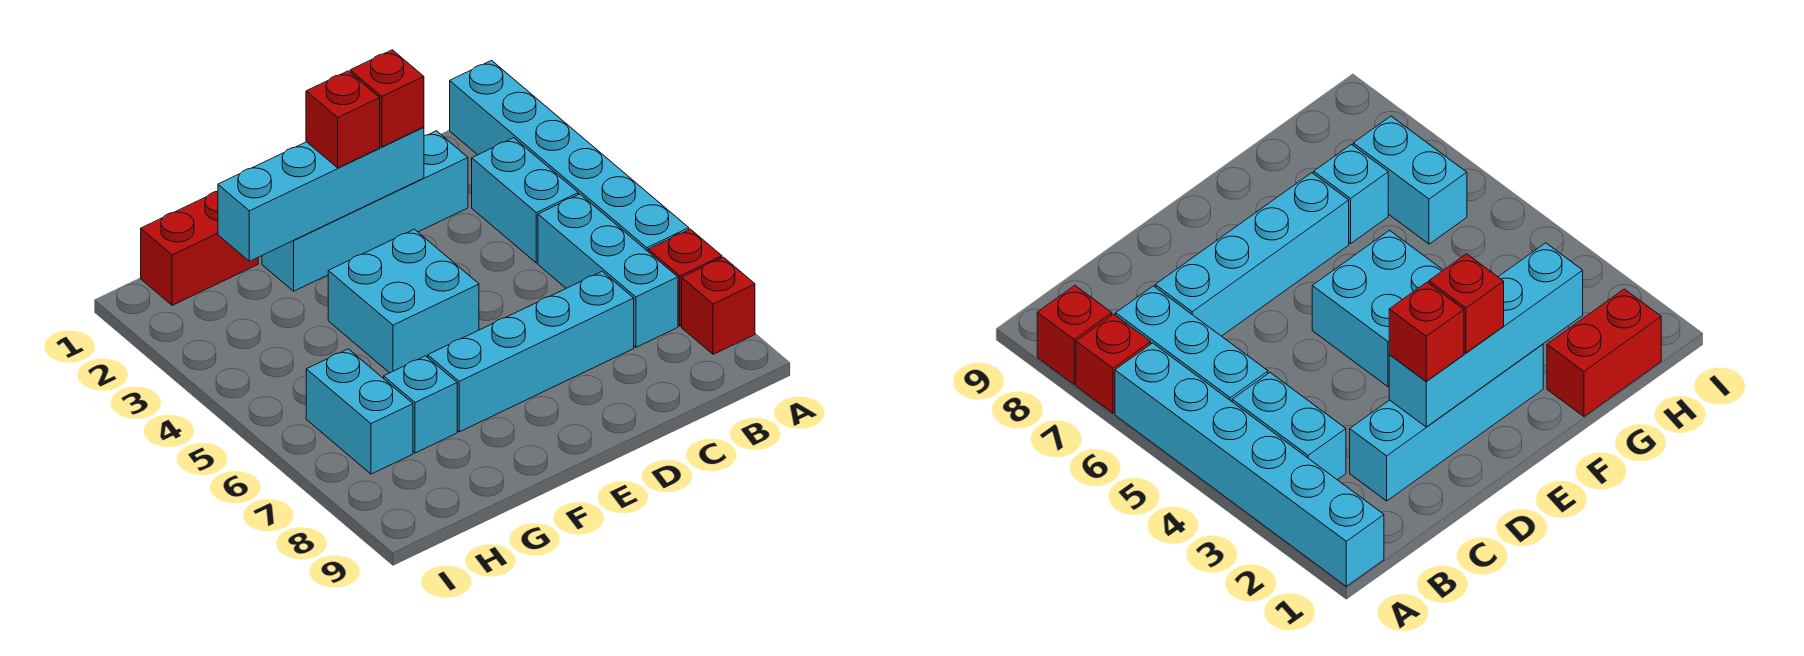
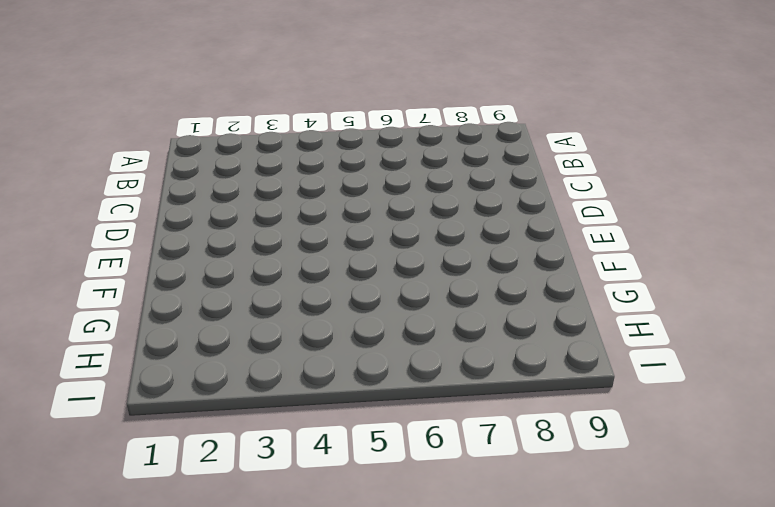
none -> cyan 1x6 brick [450,61,689,251]
none -> red 1x1 brick [648,229,722,326]
none -> red 1x1 brick [682,257,755,354]

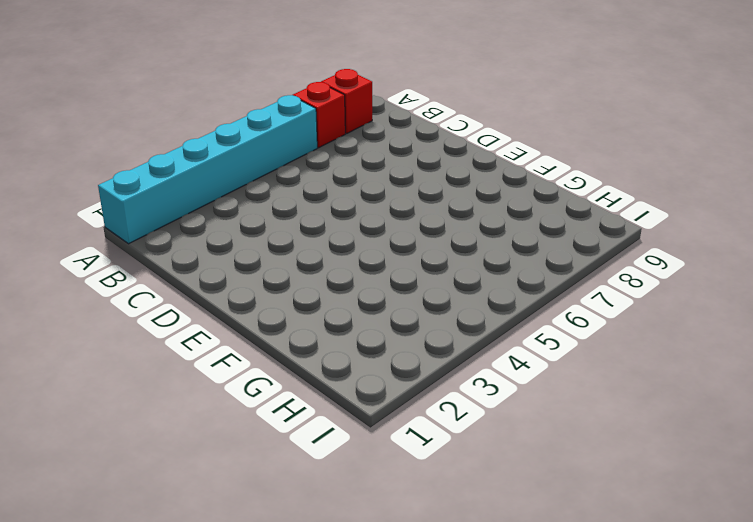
none -> cyan 1x2 brick [472,138,578,263]
none -> cyan 1x3 brick [538,194,678,347]
none -> cyan 1x4 brick [262,131,468,291]

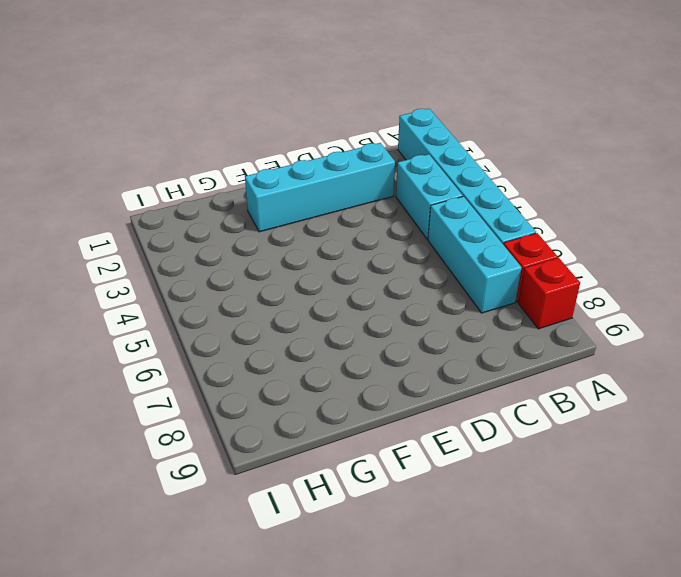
none -> cyan 1x4 brick [428,272,634,432]
none -> cyan 2x2 brick [328,229,479,373]
none -> red 1x2 brick [141,191,258,305]

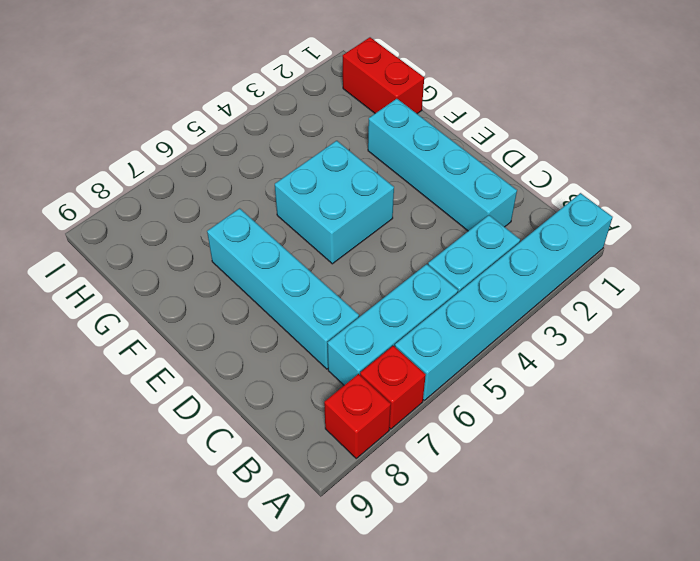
none -> cyan 1x1 brick [384,356,457,453]
none -> cyan 1x2 brick [306,349,413,474]
none -> cyan 1x4 brick [218,127,424,261]

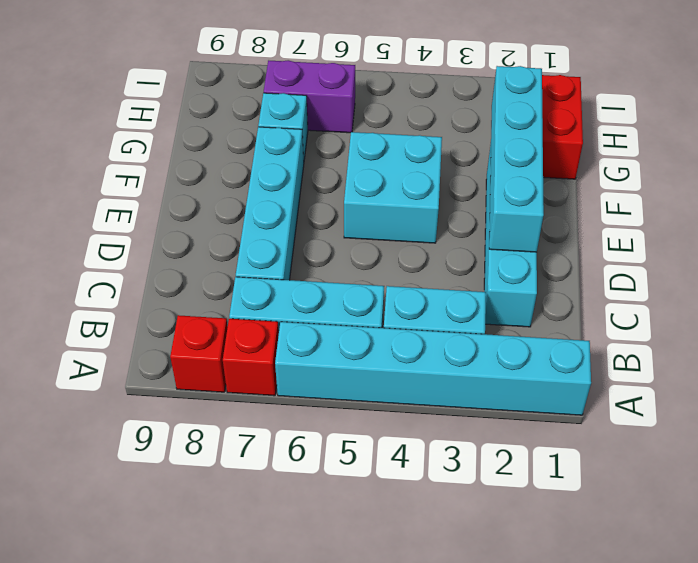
purple 1x2 brick [264,60,355,133] -> cyan 1x2 brick [306,349,413,474]
none -> red 1x1 brick [350,50,424,147]
none -> red 1x1 brick [306,71,380,168]

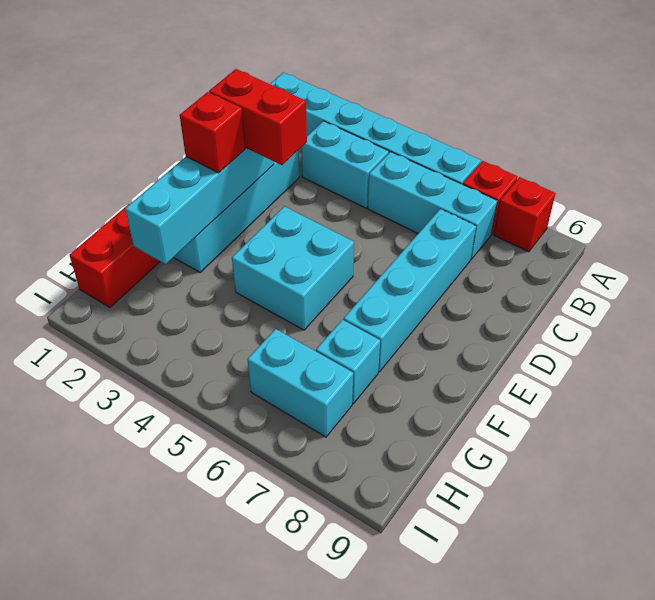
red 1x2 brick [209,69,307,165] -> red 1x1 brick [350,50,424,147]

